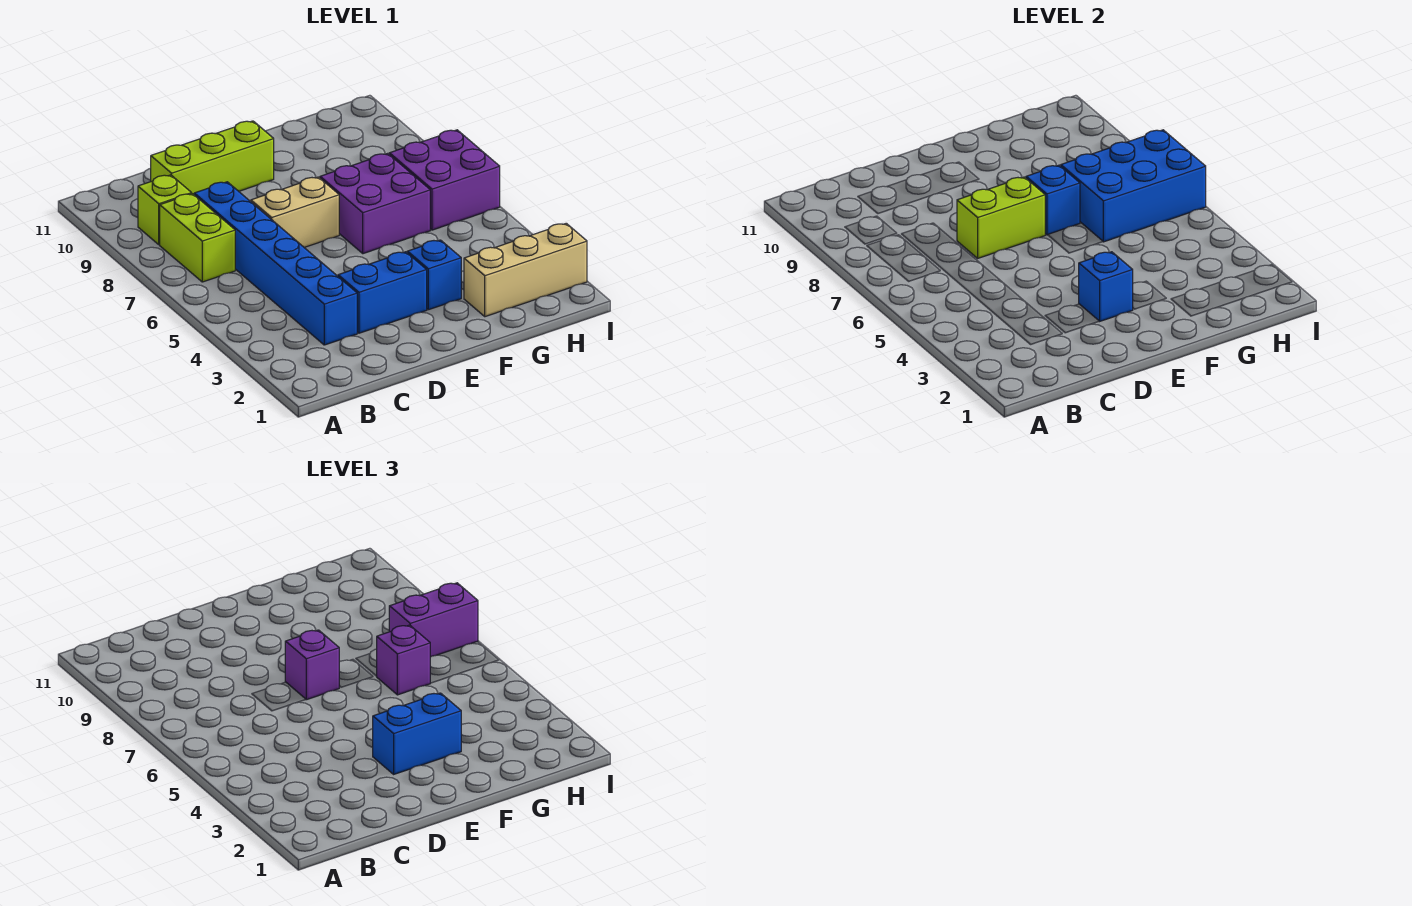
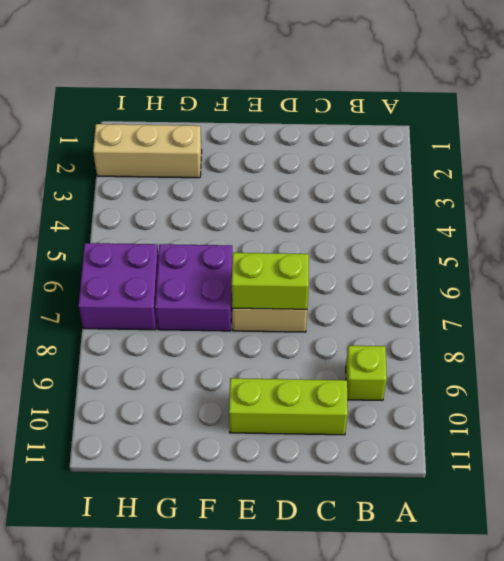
none -> lime 1x2 brick [160,194,235,282]
none -> blue 1x6 brick [194,182,357,345]
none -> blue 1x2 brick [338,252,427,333]

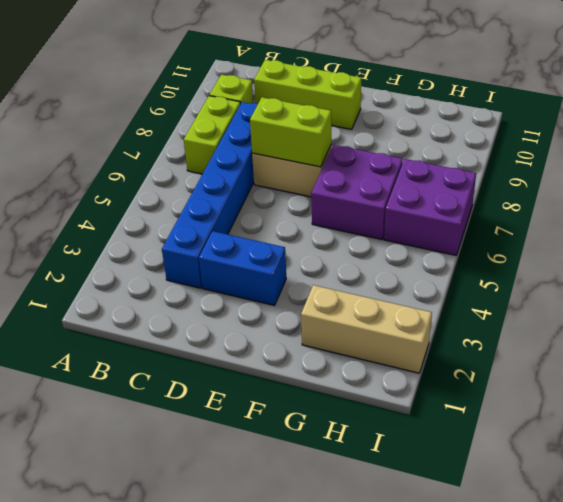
none -> blue 1x1 brick [407,240,461,310]
none -> blue 1x1 brick [1079,252,1133,321]
none -> blue 1x1 brick [1026,165,1080,235]

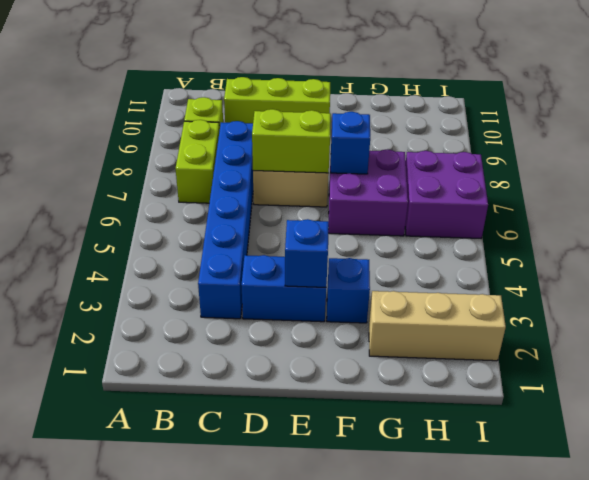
none -> blue 2x3 brick [1061,130,1206,242]
none -> blue 1x2 brick [373,693,461,774]
none -> purple 1x1 brick [285,630,339,700]

